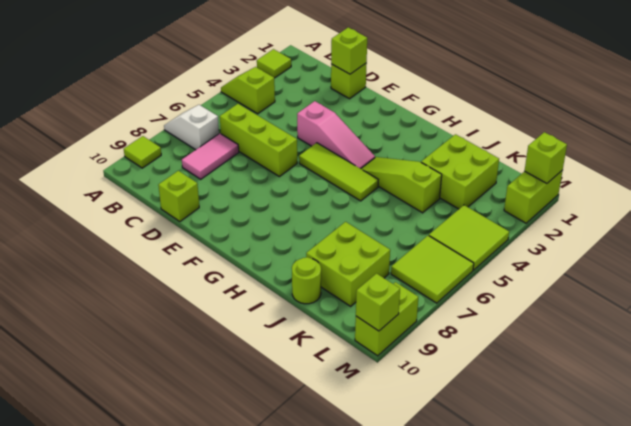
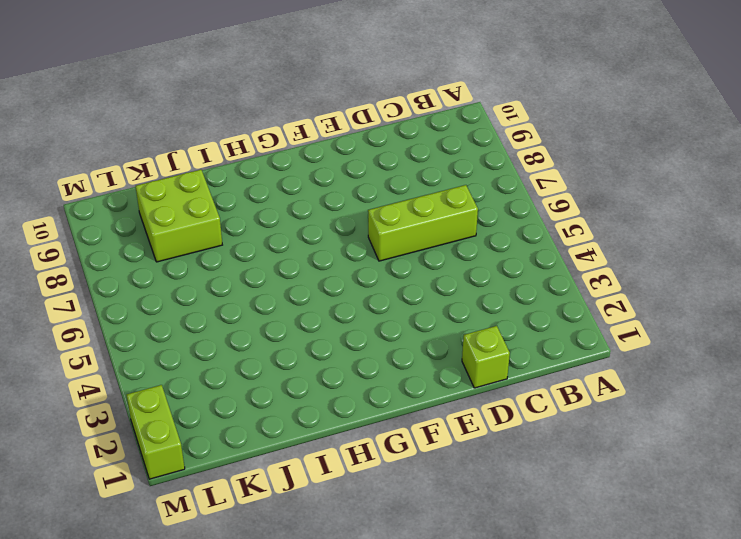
none -> lime 1x1 tile [257,49,291,78]
none -> lime 1x2 slope [221,67,275,114]
none -> white 1x2 slope [164,105,219,150]

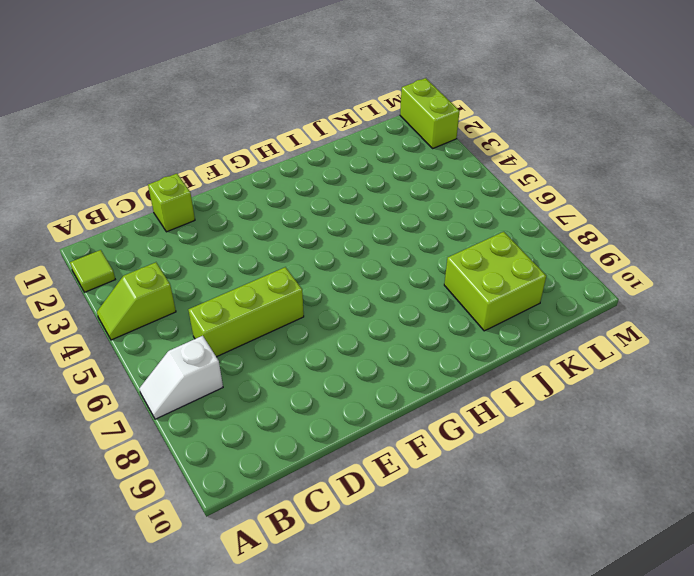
none -> lime 1x1 tile [124,136,161,168]
none -> pink 1x2 tile [182,133,239,179]
none -> lime 1x1 brick [158,171,199,222]

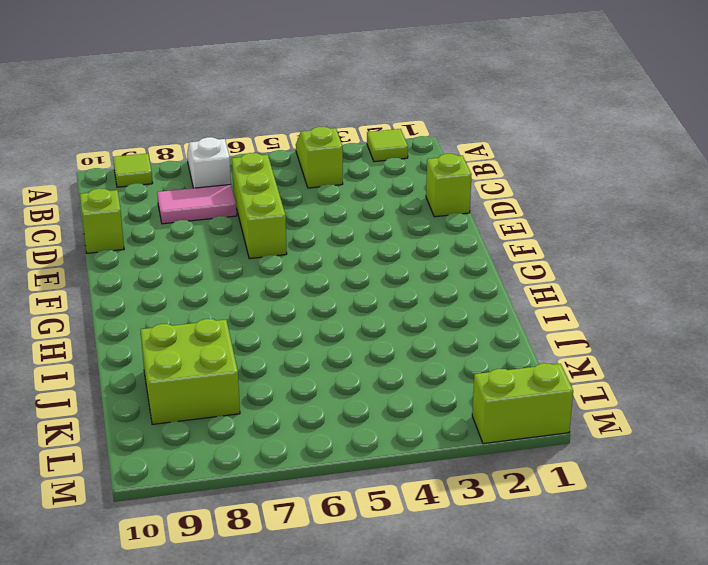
none -> pink 1x3 slope [297,101,375,169]
none -> lime 1x3 tile [299,143,378,201]
none -> lime 1x3 slope [361,157,442,213]

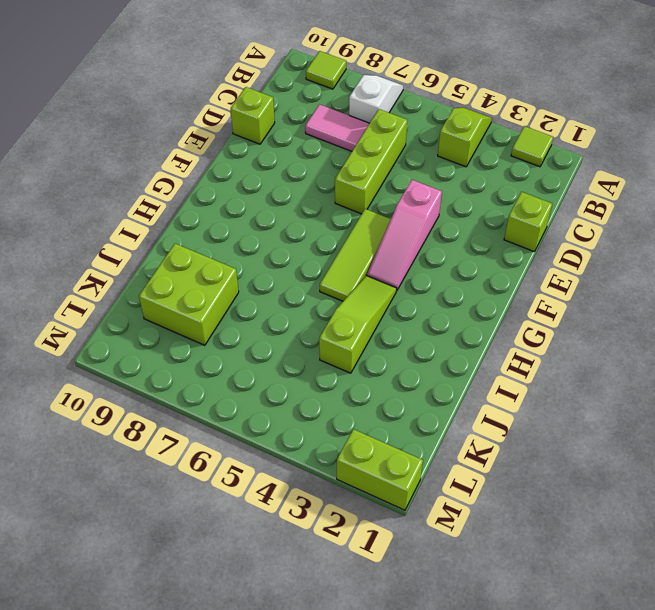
none -> lime 2x2 brick [421,134,499,209]
none -> lime 1x1 round brick [292,257,321,304]
none -> lime 2x2 tile [429,205,509,270]

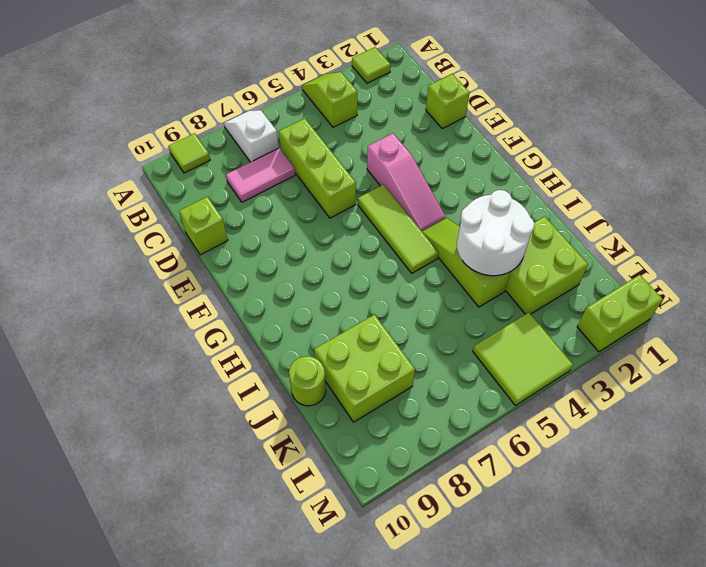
white 2x2 round brick [457,190,534,276] -> none
none -> lime 2x2 tile [391,236,474,303]
none -> lime 1x2 brick [355,282,418,356]
none -> lime 1x1 brick [331,27,367,74]

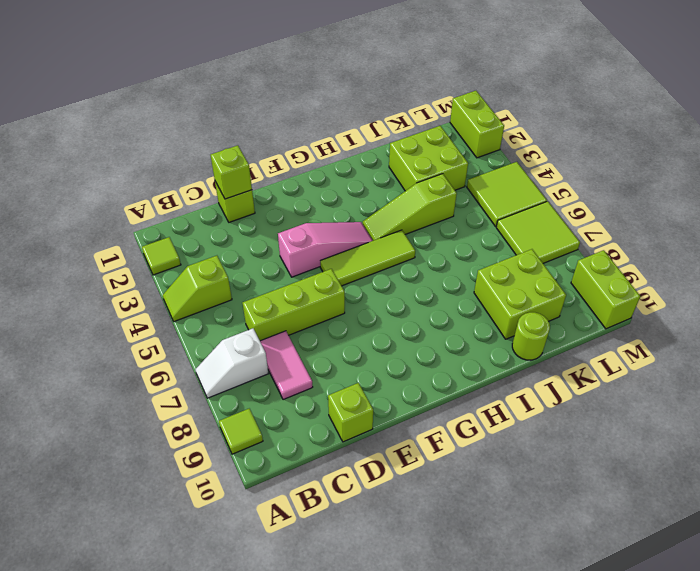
none -> lime 1x1 brick [525,132,567,183]
none -> lime 1x1 brick [356,274,400,331]

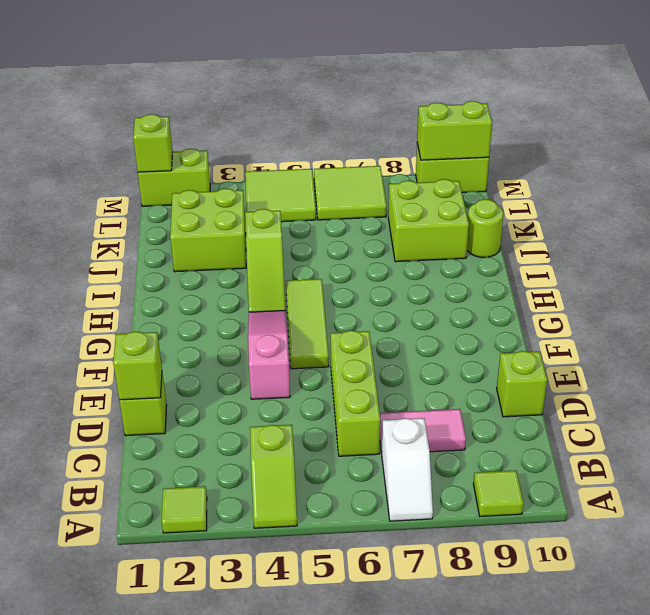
lime 1x2 brick [417,101,492,160] -> lime 1x1 brick [356,274,400,331]

